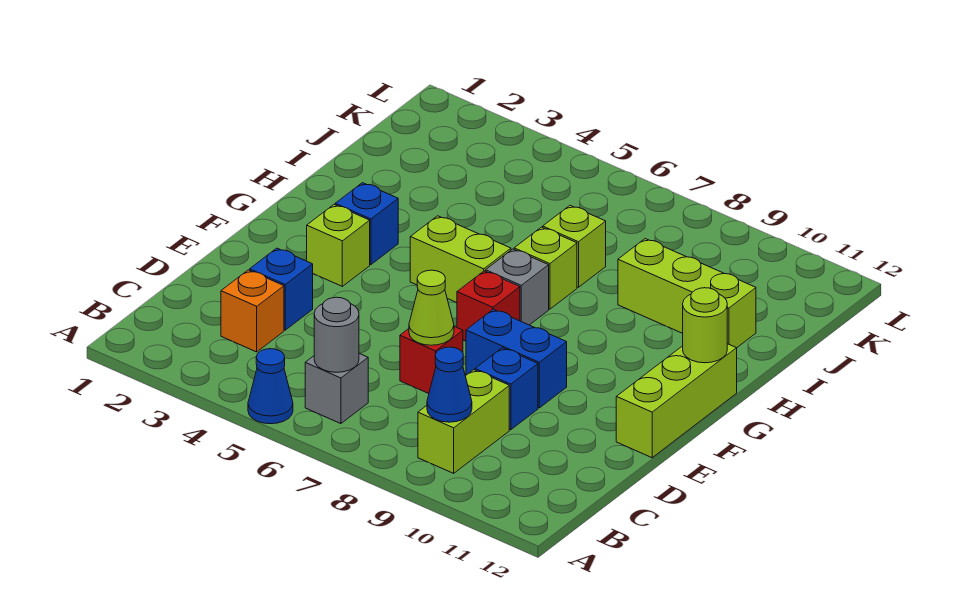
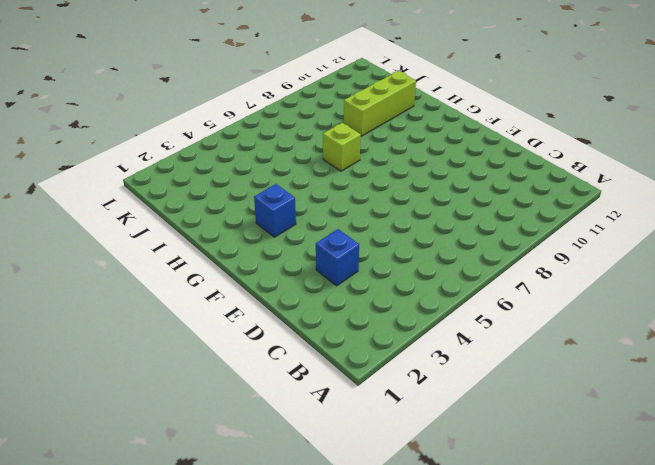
none -> blue 1x1 cone [248,349,293,424]
none -> grey 1x1 brick [305,354,368,424]
none -> lime 1x2 brick [418,370,509,473]

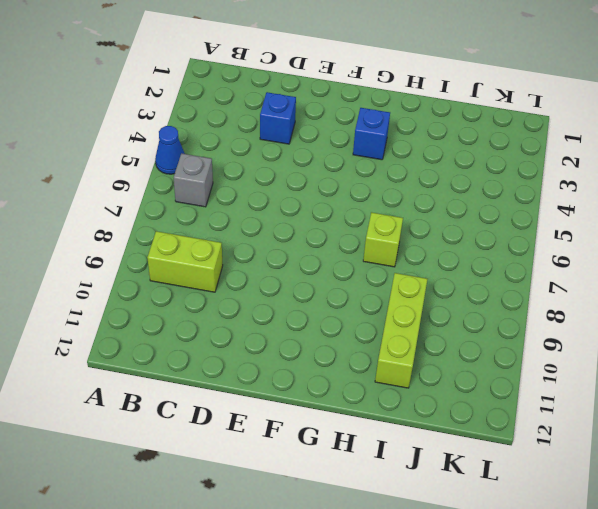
none -> orange 1x1 brick [221,270,284,352]
none -> red 1x1 brick [400,327,463,394]
none -> blue 1x1 brick [475,348,538,430]

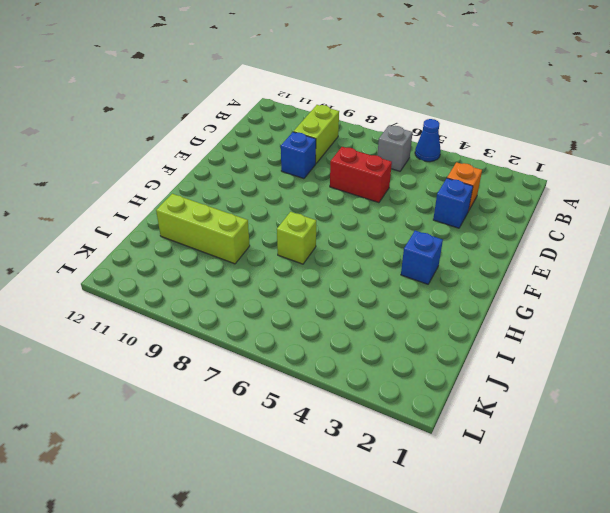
red 1x2 brick [330,147,392,203] -> red 1x1 brick [400,327,463,394]
none -> blue 1x2 brick [466,309,567,408]
none -> lime 1x3 brick [616,344,737,458]
none -> lime 1x1 brick [307,205,370,286]

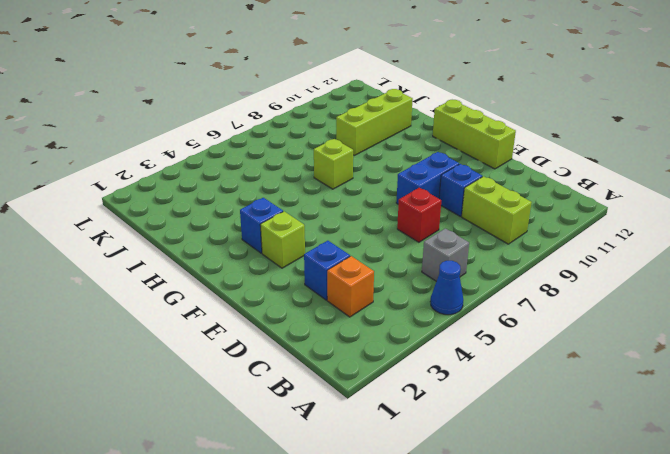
none -> red 1x1 brick [457,271,520,341]
none -> lime 1x2 brick [410,216,511,303]
none -> grey 1x1 brick [486,249,549,325]

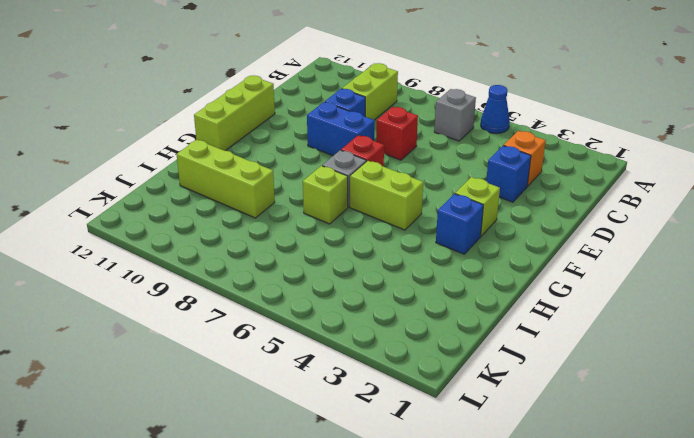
none -> lime 1x1 brick [543,206,606,287]
none -> grey 1x1 round brick [314,297,359,372]
none -> blue 1x1 cone [427,347,472,422]

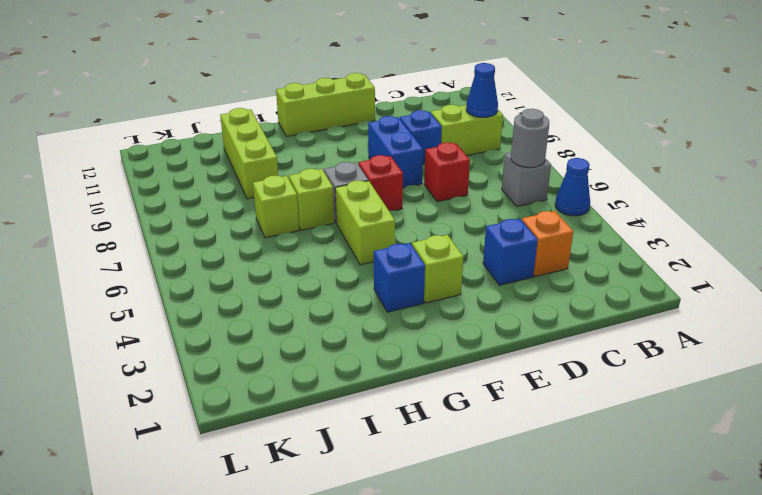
none -> lime 1x1 cone [409,270,454,345]
none -> lime 1x1 round brick [683,288,727,363]

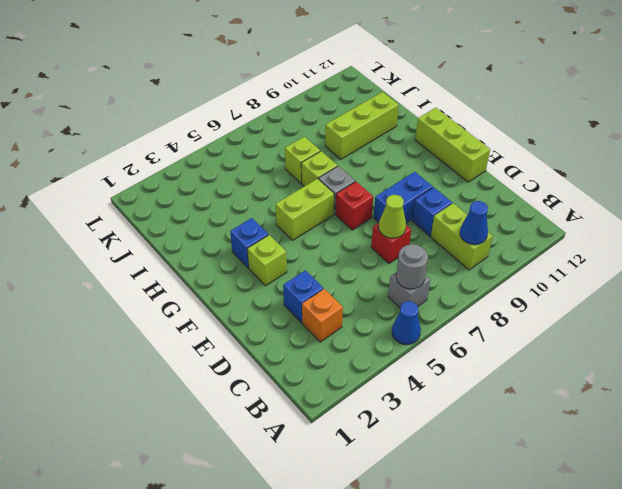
none -> lime 1x1 round brick [683,288,727,363]

